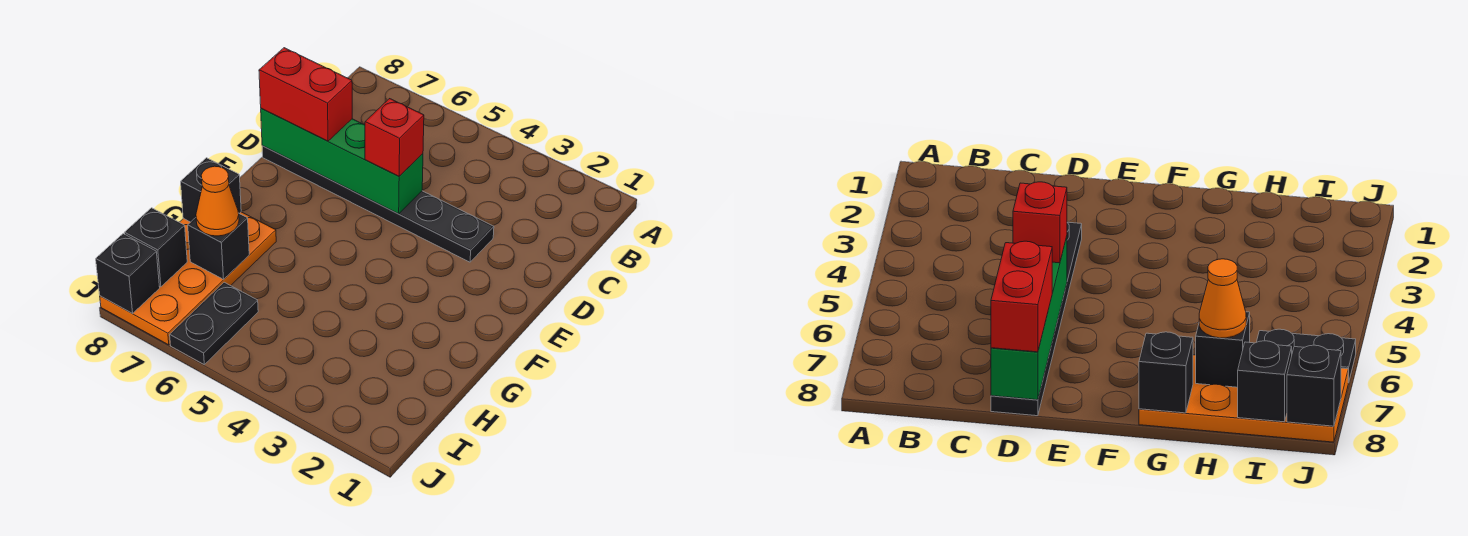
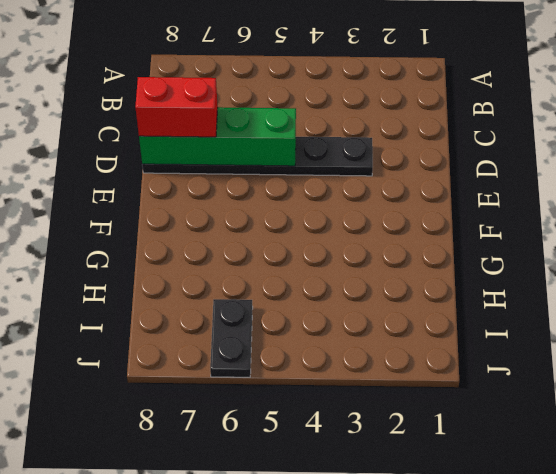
none -> orange 2x4 plate [100,212,276,345]
none -> black 1x1 brick [181,158,241,222]

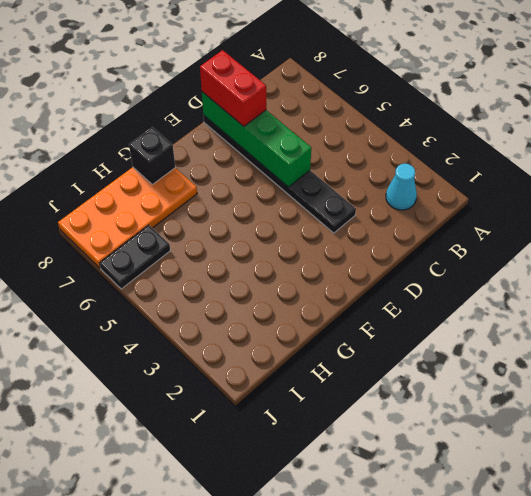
cyan 1x1 cone [386,164,417,210] -> none
none -> black 1x1 brick [188,213,249,279]
none -> black 1x1 brick [125,208,187,287]

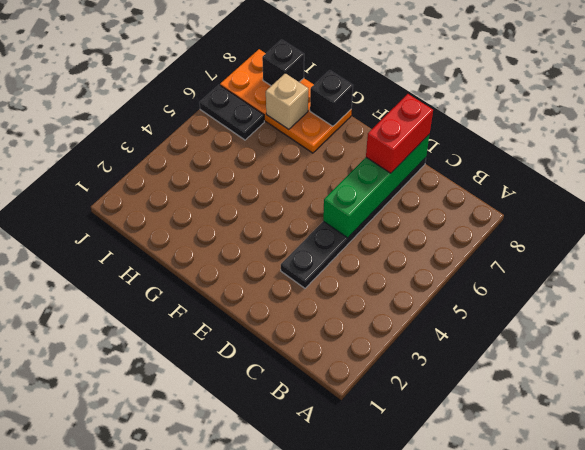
tan 1x1 brick [266,73,308,129] -> black 1x1 brick [188,213,249,279]
none -> black 1x1 brick [96,234,160,314]
none -> red 1x1 brick [365,99,424,176]

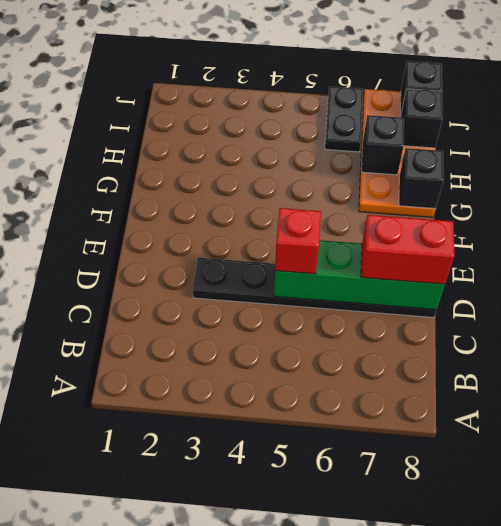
none -> orange 1x1 cone [196,166,239,236]

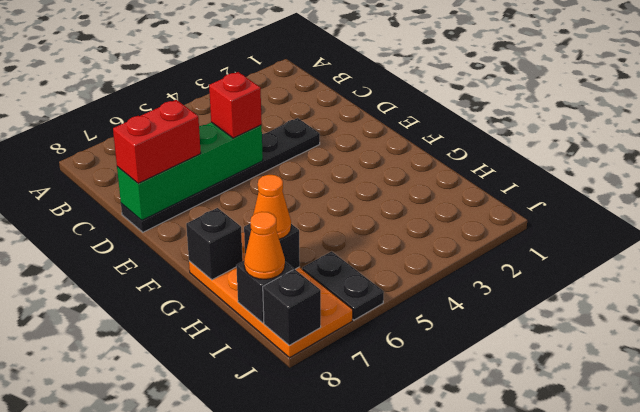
orange 1x1 cone [244,212,285,279] -> none

